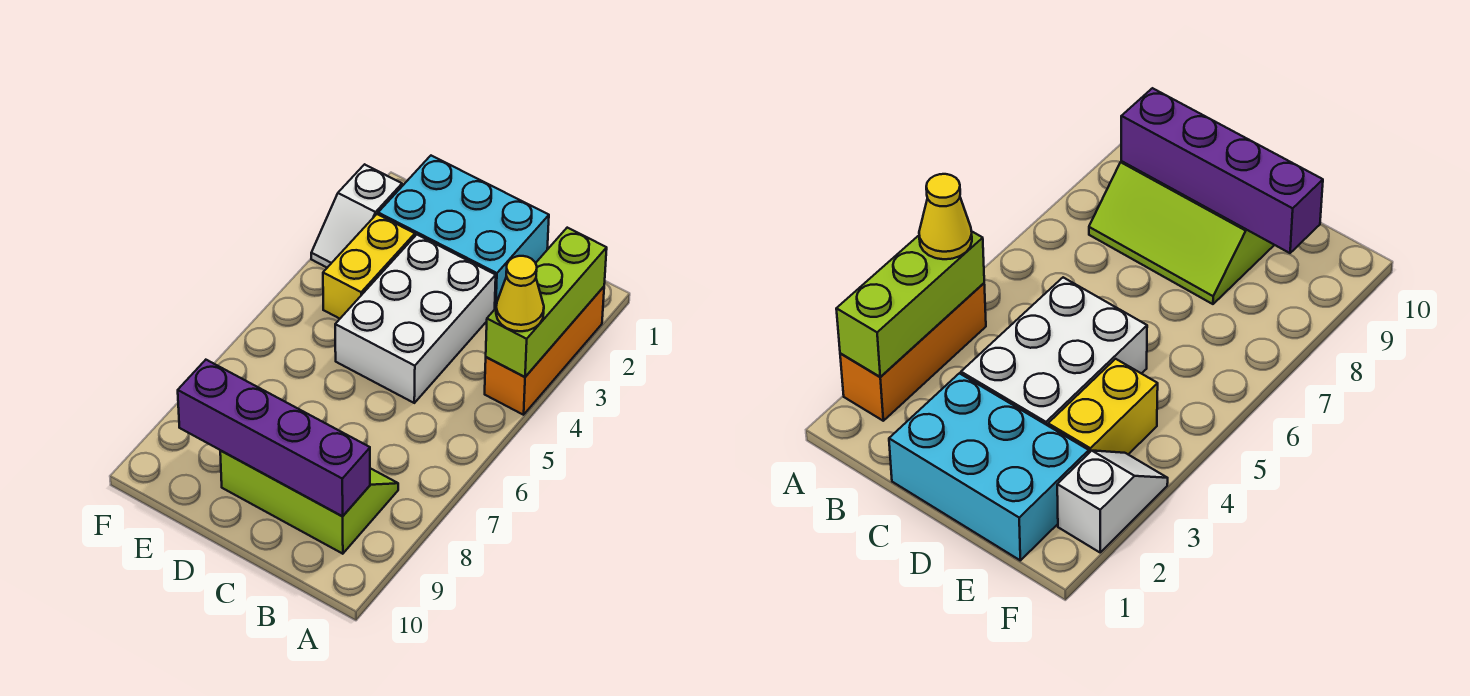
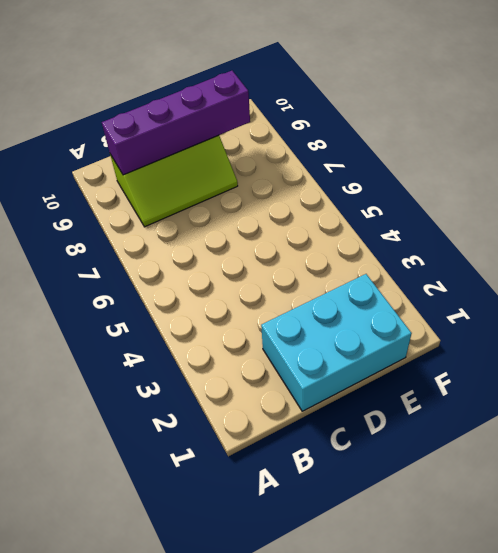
none -> orange 1x3 brick [485,287,604,415]
none -> white 2x3 brick [335,235,496,403]

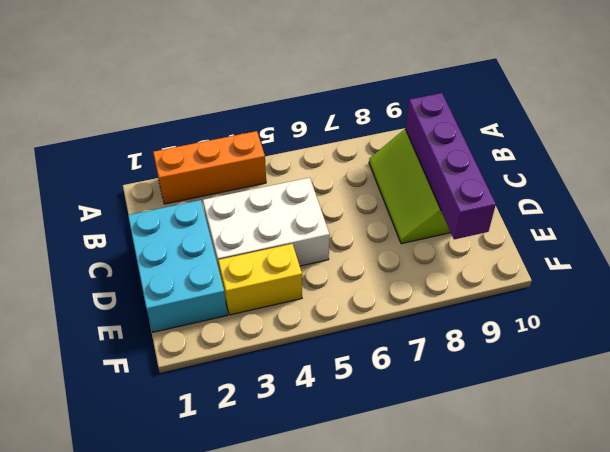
none -> white 1x2 slope [311,164,402,268]
none -> lime 1x3 brick [486,228,607,377]

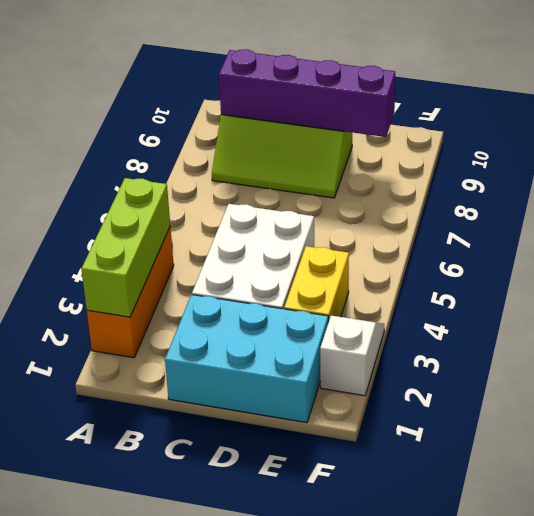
none -> yellow 1x1 cone [496,256,544,331]

